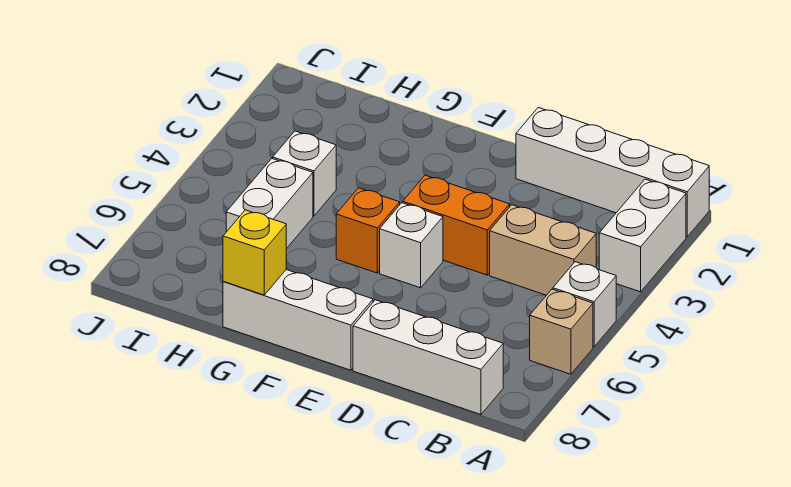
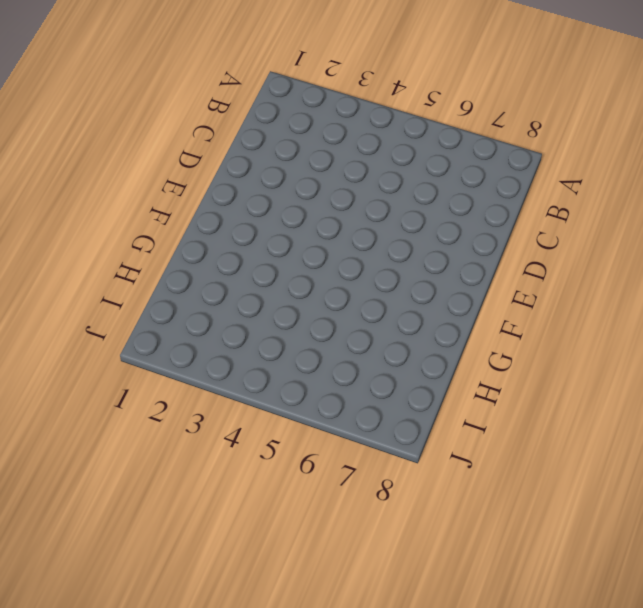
none -> white 1x4 brick [516,108,709,237]
none -> white 1x2 brick [599,179,686,292]
none -> white 1x1 brick [553,262,616,347]

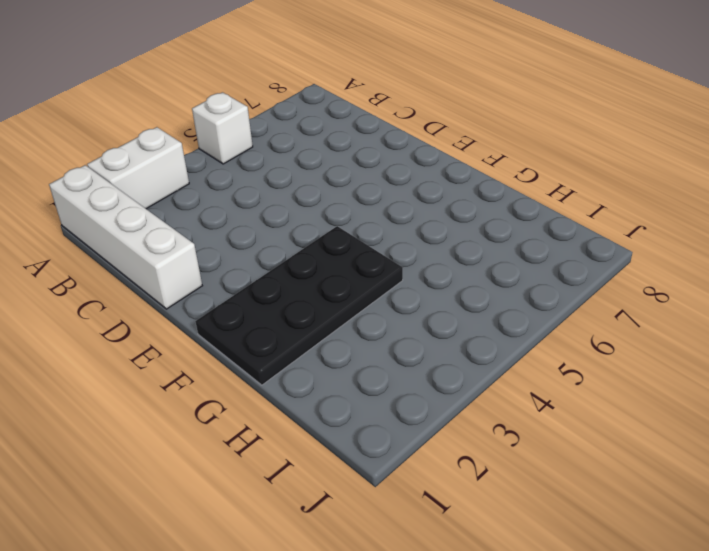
black 2x4 plate [195,226,403,385] -> none
none -> tan 1x1 brick [530,289,593,374]
none -> tan 1x2 brick [490,205,596,295]
none -> white 1x3 brick [353,300,503,414]

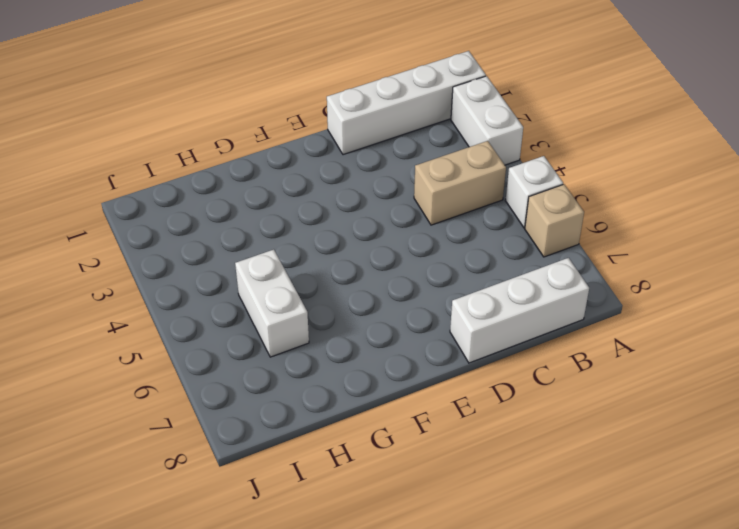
none -> orange 1x2 brick [403,175,510,275]
none -> white 1x1 brick [380,203,443,288]
none -> white 1x3 brick [223,270,373,370]

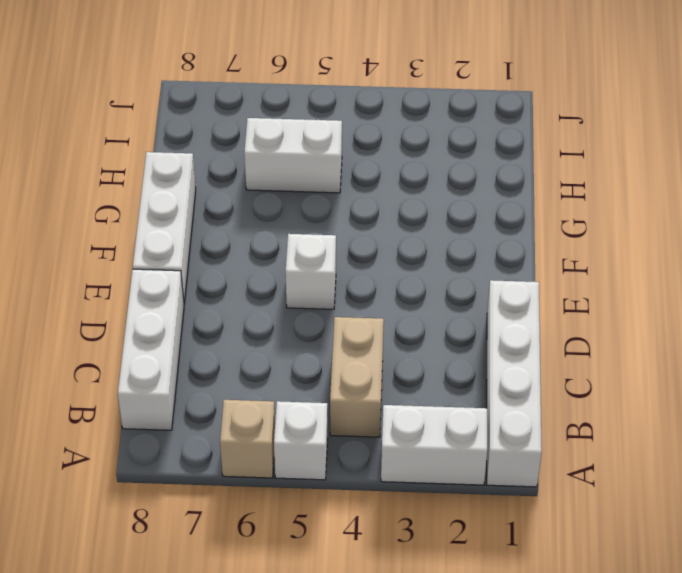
none -> orange 1x2 brick [403,175,510,275]
none -> orange 1x1 brick [336,188,400,273]
none -> white 1x1 brick [273,131,336,216]

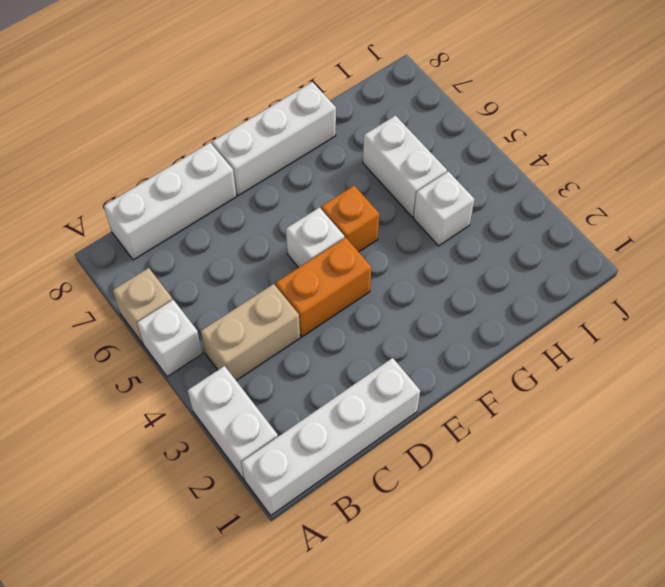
none -> yellow 1x1 brick [223,210,286,295]

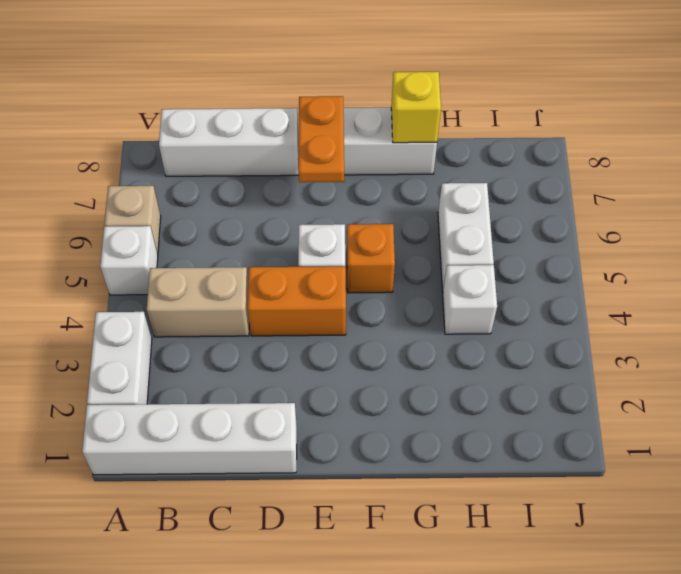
orange 1x2 plate [298,96,344,182] -> none

